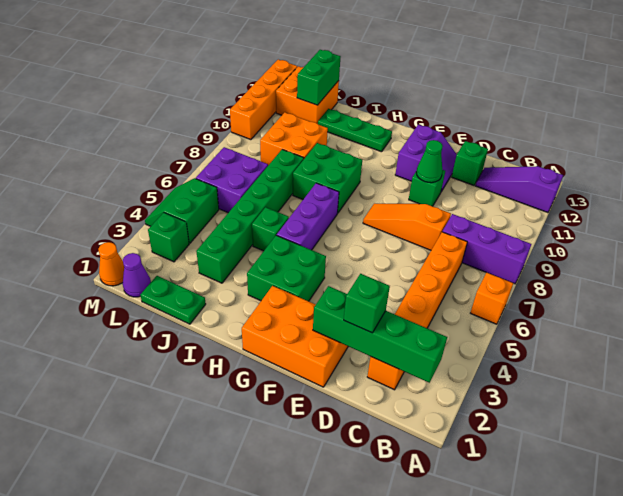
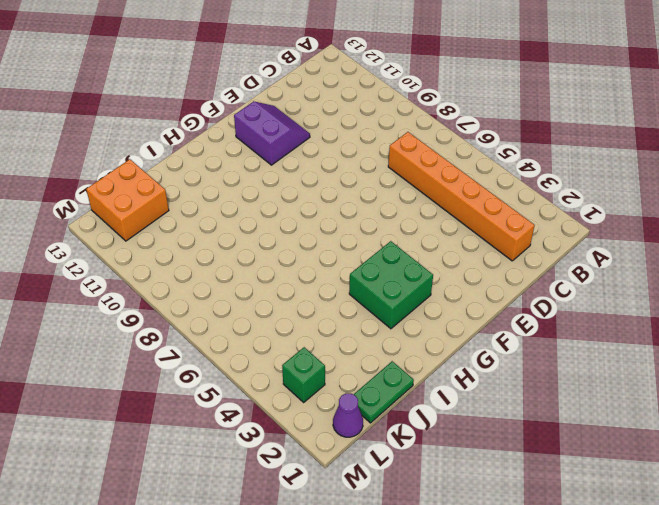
none -> orange 1x1 brick [471,273,513,324]
none -> purple 1x3 brick [442,214,531,284]
none -> purple 1x3 slope [475,166,563,213]

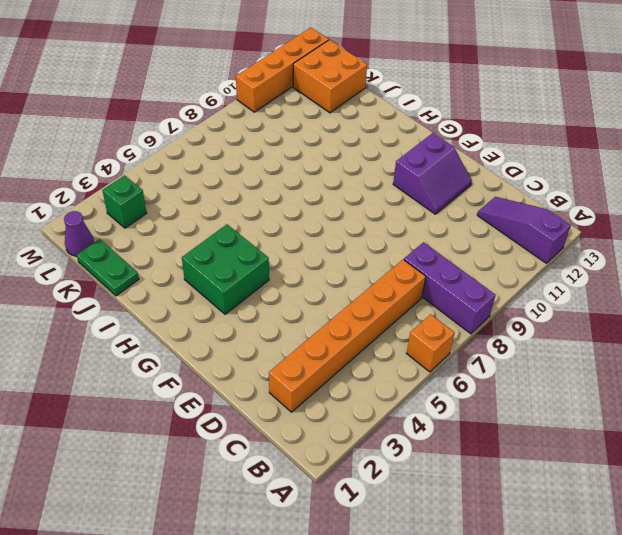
none -> orange 1x3 slope [363,204,451,250]
none -> green 1x1 brick [452,141,488,185]
none -> orange 2x3 brick [242,286,348,387]

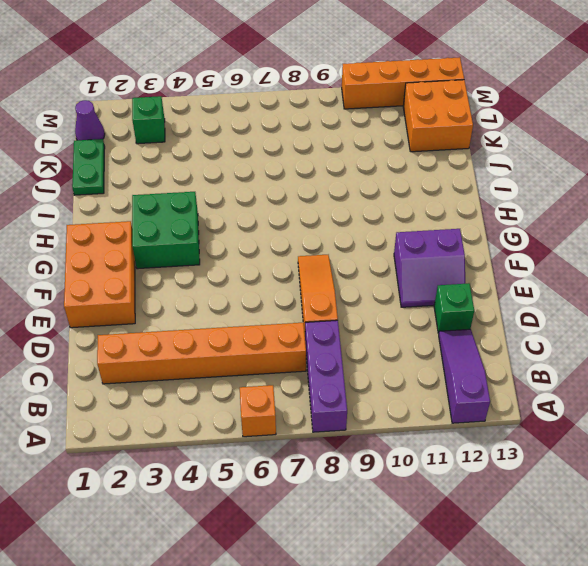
none -> green 1x1 brick [409,170,445,206]
none -> purple 1x3 brick [277,183,339,250]
none -> green 2x2 brick [293,143,362,213]

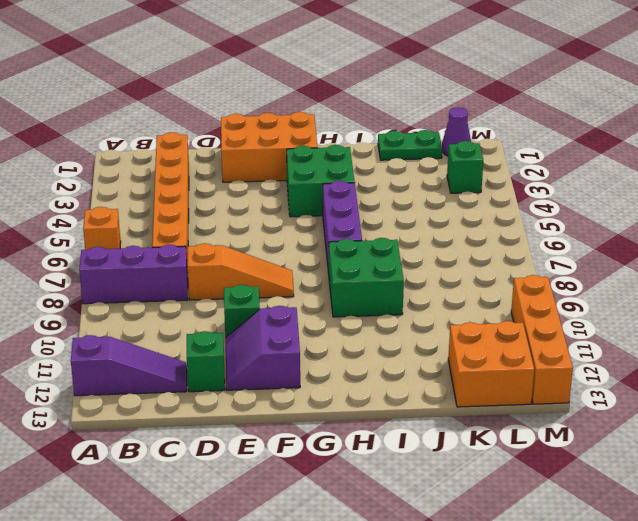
none -> green 1x3 plate [318,109,392,152]
none -> green 1x1 brick [252,207,289,251]
none -> green 1x6 brick [196,149,304,283]

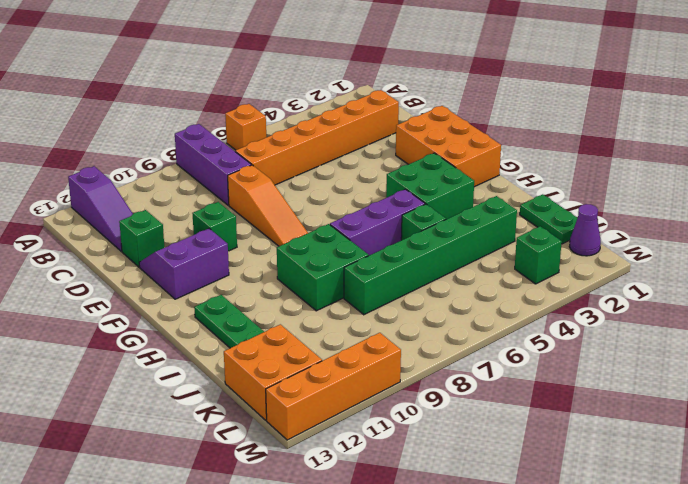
none -> orange 2x2 brick [260,112,328,165]
none -> purple 2x2 brick [196,147,268,213]
none -> green 2x2 slope [145,178,219,243]

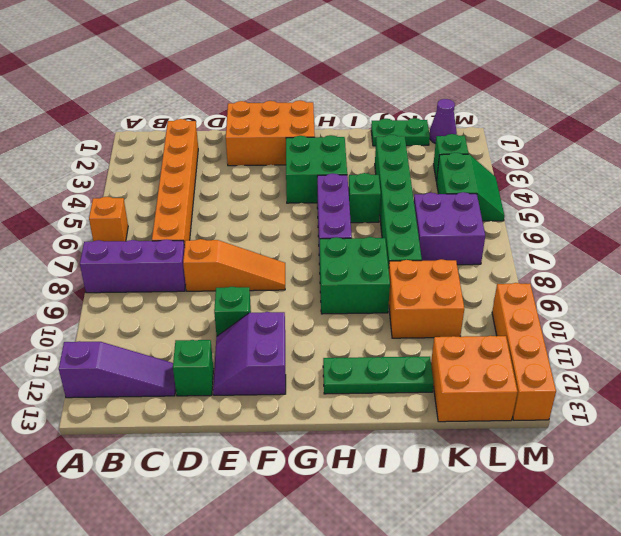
none -> orange 1x1 cone [98,242,124,286]
none -> green 1x4 brick [313,286,447,383]
none -> green 1x1 cone [416,140,443,183]

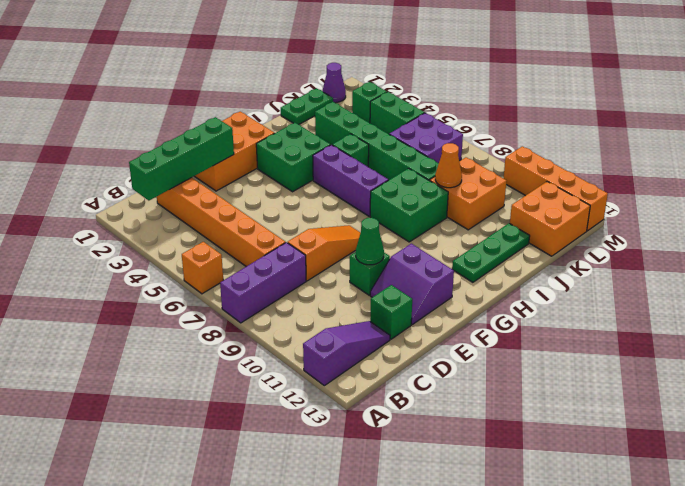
orange 1x1 cone [435,143,462,188] -> orange 1x1 cone moved to [98,242,124,286]
none -> green 1x2 brick [297,50,340,105]
none -> green 1x1 brick [344,274,390,333]

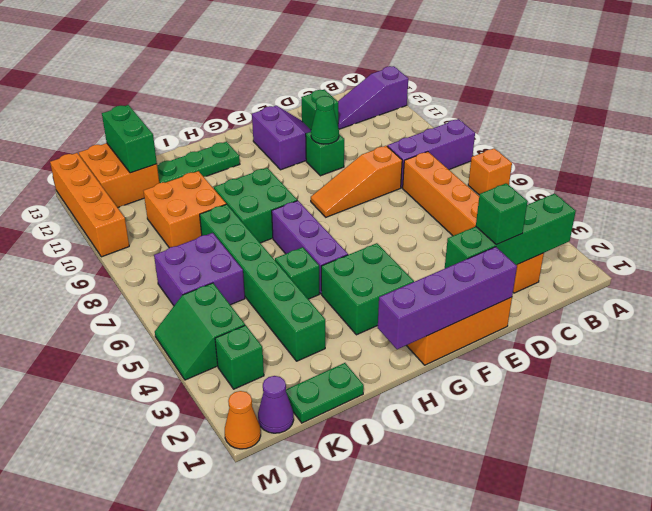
purple 1x4 brick [378,247,517,350] -> none

